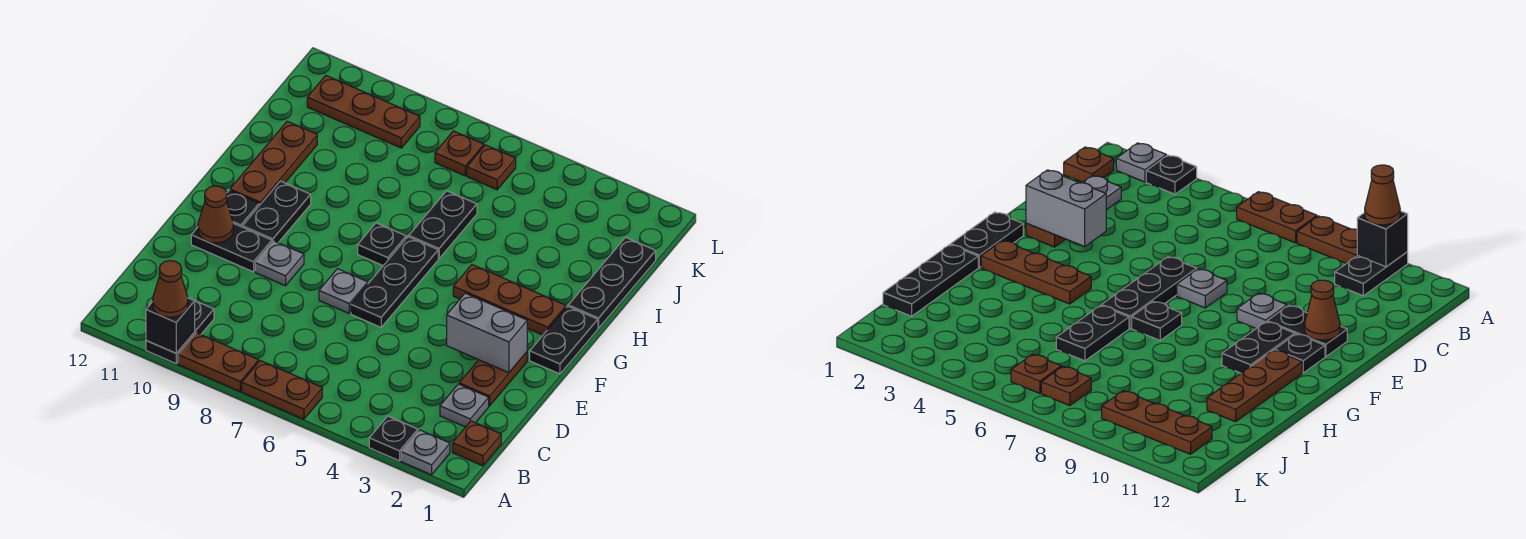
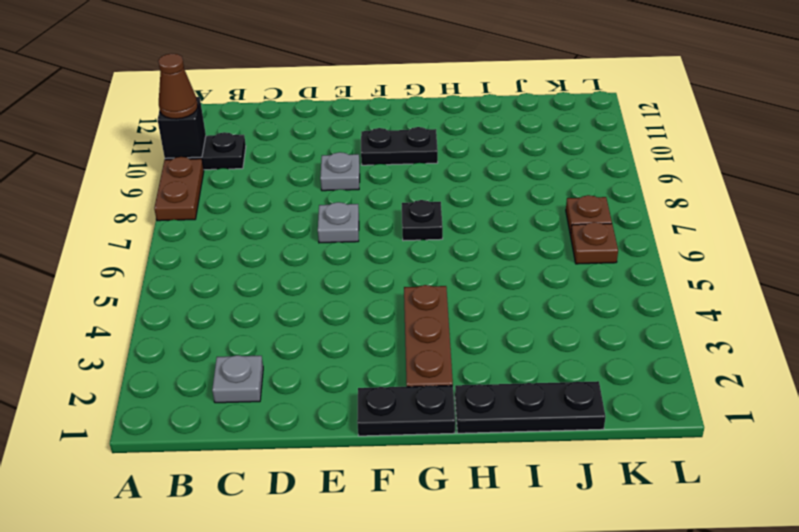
none -> grey 1x1 plate [401,430,450,475]
none -> black 1x1 plate [369,416,418,461]
none -> brown 1x2 plate [242,361,322,419]

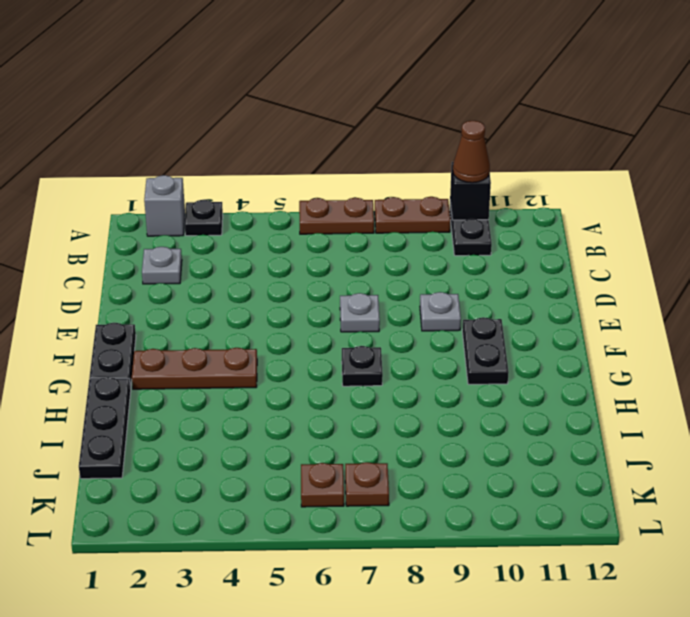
grey 1x1 brick [144,175,185,236] -> grey 1x1 plate [401,430,450,475]
none -> brown 1x1 plate [452,421,501,466]
none -> brown 1x2 plate [459,352,527,406]
none -> black 1x3 plate [351,237,438,327]

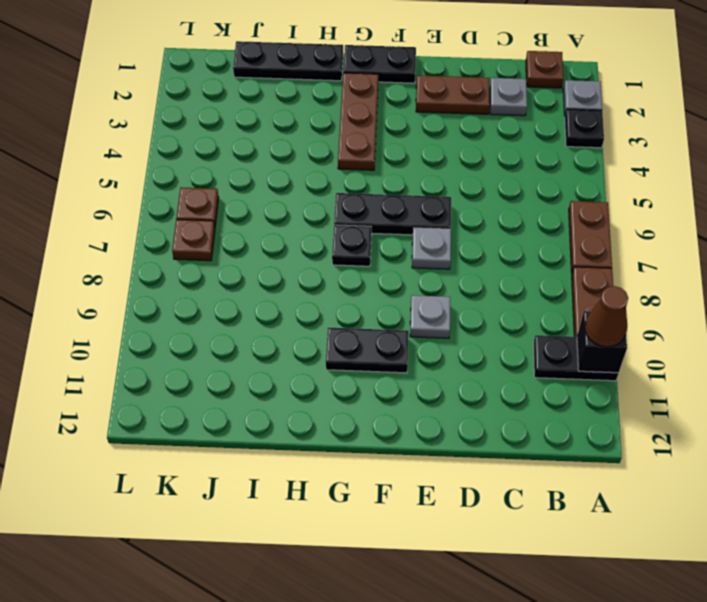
none -> black 1x2 plate [191,223,272,272]
none -> black 1x1 plate [226,190,259,227]
none -> brown 1x3 plate [230,121,317,206]

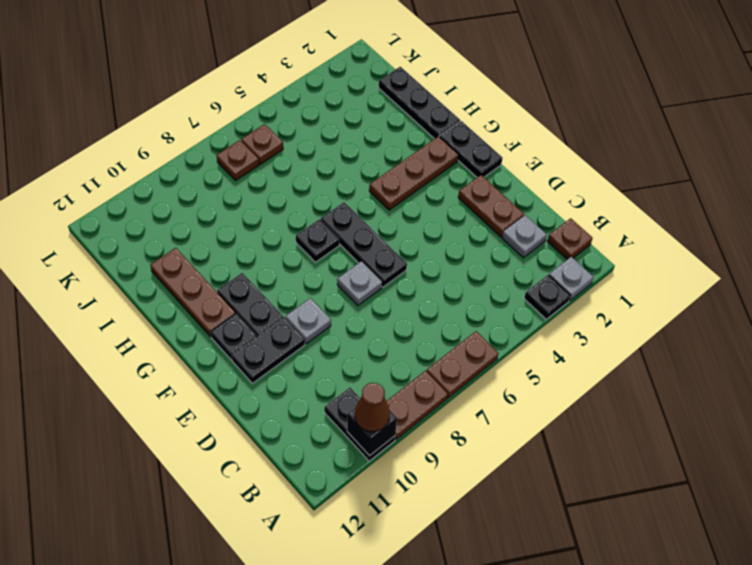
none -> black 1x2 plate [409,191,477,258]
none -> brown 1x3 plate [307,76,420,148]
none -> grey 1x2 brick [447,293,527,373]

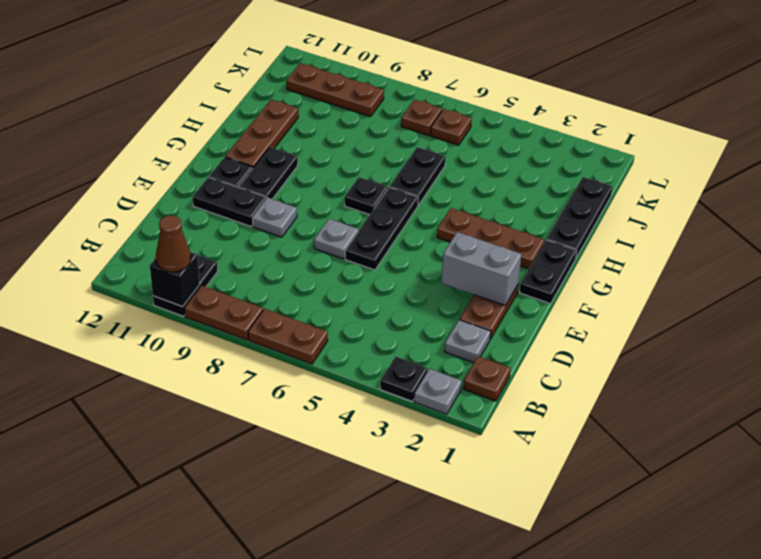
none -> brown 1x1 cone [198,186,233,243]

